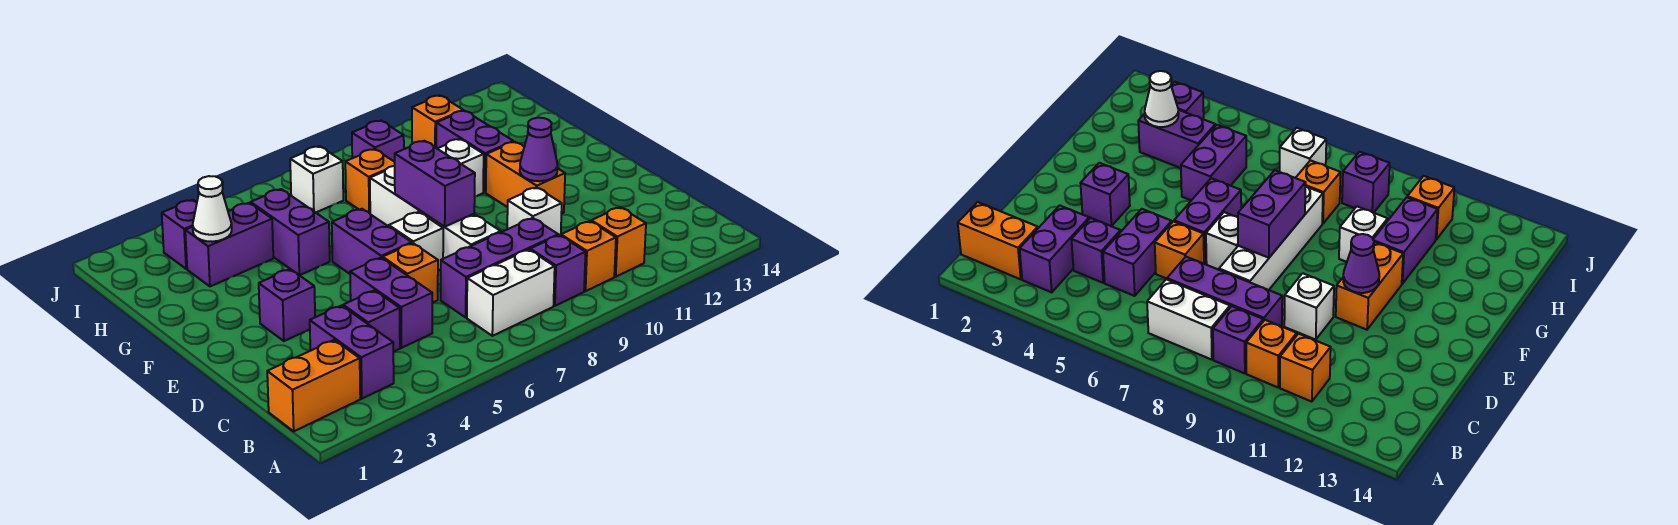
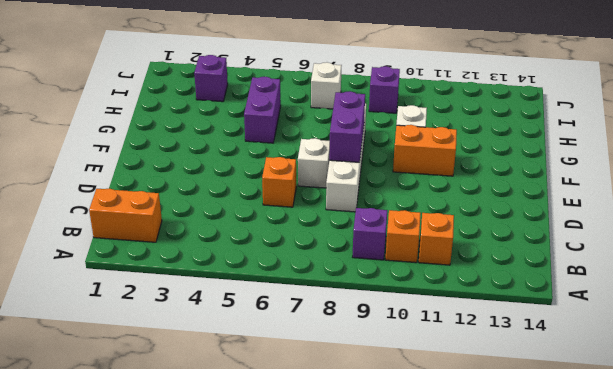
orange 1x2 brick [393,125,457,176] -> orange 1x2 brick turned to [486,142,565,214]
none -> purple 1x2 brick [310,306,394,399]
none -> white 1x2 brick [467,249,555,336]
none -> purple 1x1 brick [343,290,400,352]

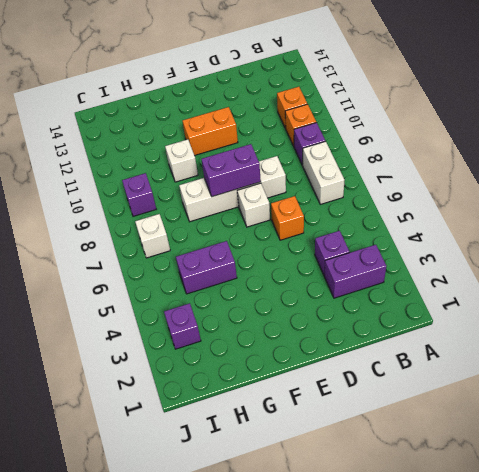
none -> orange 1x2 brick [267,340,360,431]
none -> purple 1x2 brick [350,258,432,348]
none -> purple 1x3 brick [441,218,558,317]

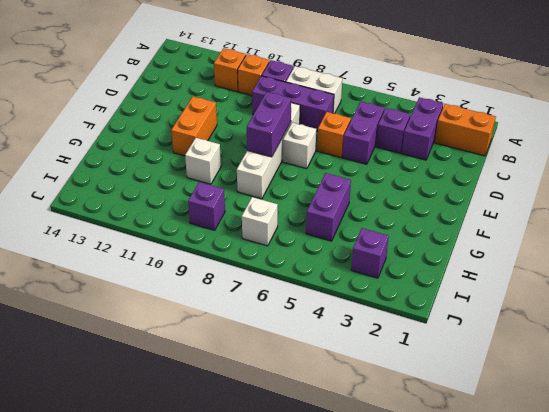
none -> white 1x1 brick [507,187,562,236]
none -> purple 1x1 brick [259,269,315,341]
none -> purple 1x2 brick [332,209,412,274]

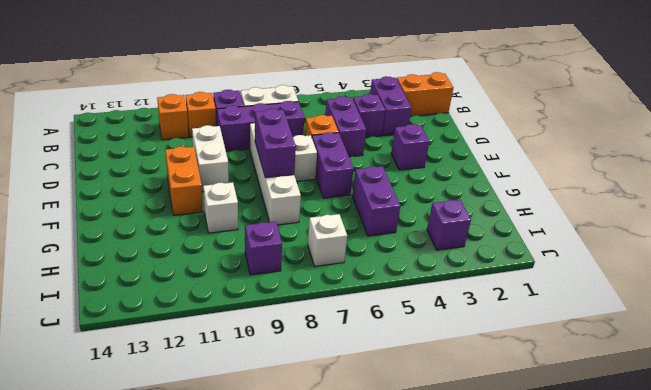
white 1x2 brick [192,125,229,192] -> white 1x1 brick [507,187,562,236]
none -> purple 1x2 brick [436,111,513,192]
none -> purple 1x2 brick [185,203,273,286]
none -> orange 1x1 brick [345,149,395,213]

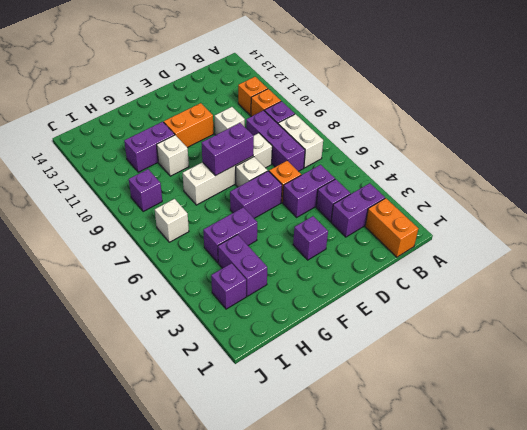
none -> orange 1x1 brick [345,149,395,213]
none -> orange 1x1 brick [412,96,463,148]
none -> purple 1x1 cone [520,118,557,181]

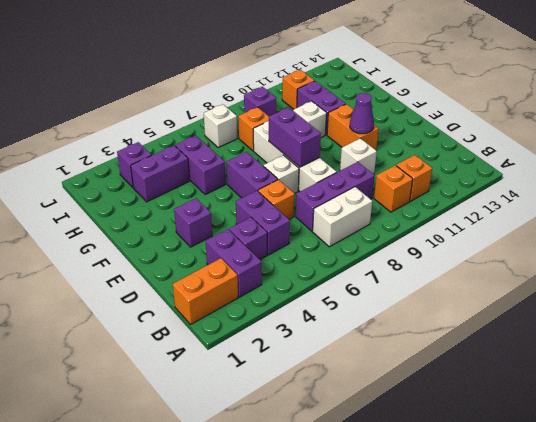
none -> purple 1x1 brick [530,235,586,306]
none -> white 1x1 cone [193,176,232,242]

